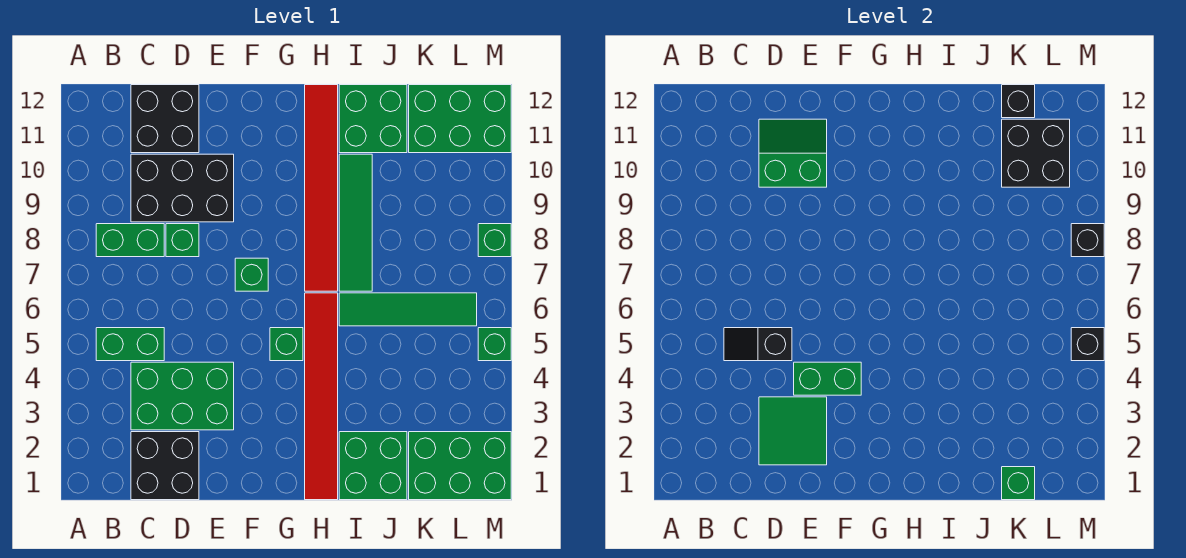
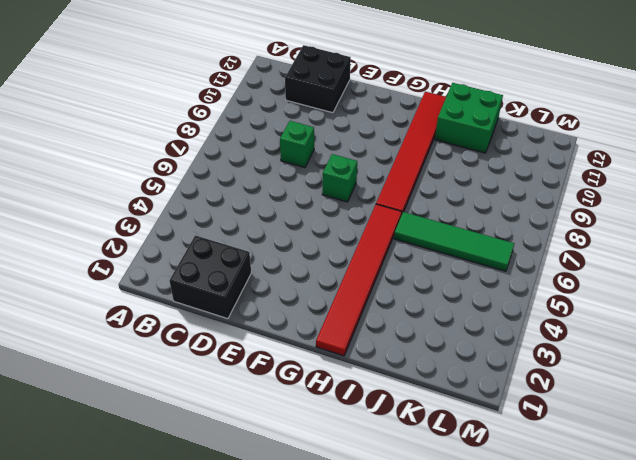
none -> green 1x2 brick [96,328,164,361]
none -> green 1x2 brick [96,224,164,257]
none -> green 2x3 brick [131,362,234,430]

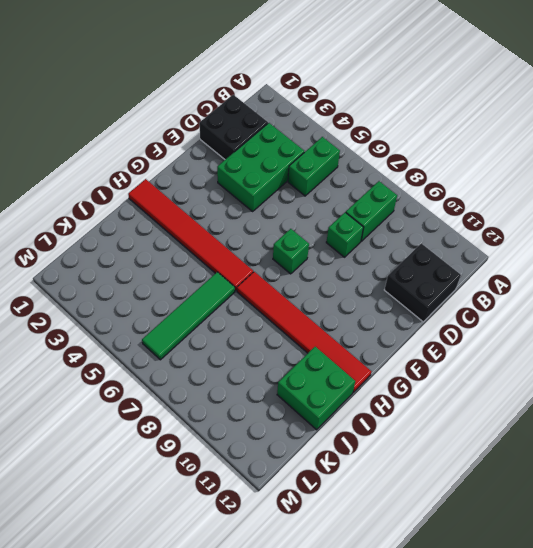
none -> black 2x3 brick [131,154,234,222]
none -> green 1x1 brick [270,328,303,361]
none -> green 2x2 brick [339,432,407,500]

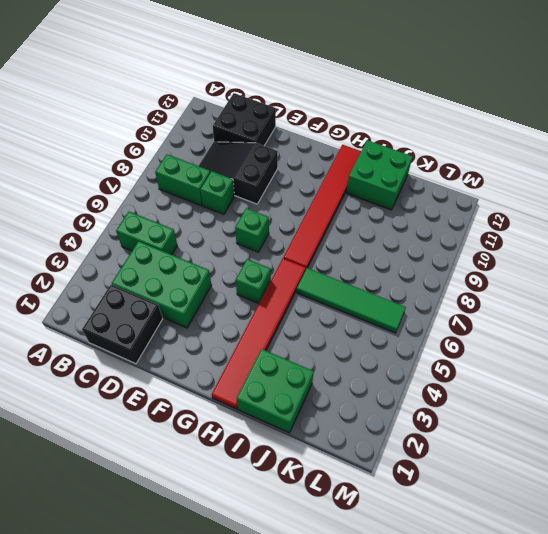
black 2x3 slope [199,142,278,204] -> black 2x3 brick [131,154,234,222]
none -> green 1x4 tile [339,154,372,291]
none -> green 2x3 brick [409,432,511,500]
none -> green 2x3 brick [409,85,511,153]

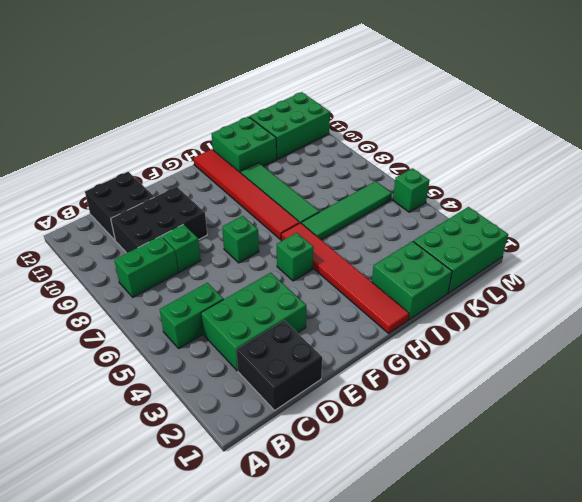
none -> green 1x1 brick [478,224,511,257]
none -> black 1x2 slope [724,328,792,361]
none -> green 2x2 tile [759,397,827,465]

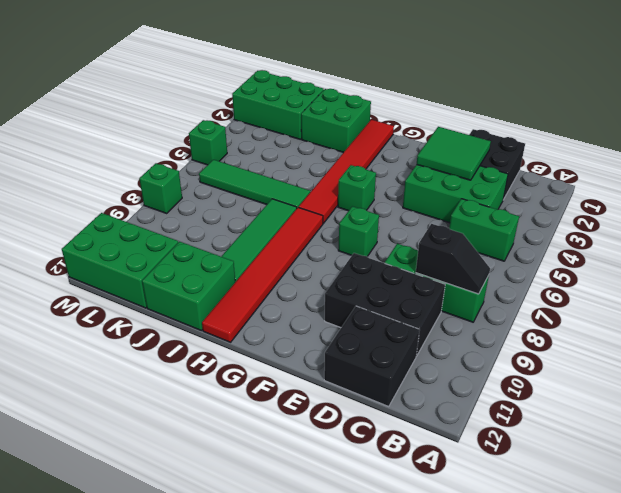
black 1x2 slope [416,224,490,294] -> black 1x2 slope moved to [724,328,792,361]
none -> green 2x2 slope [759,119,827,187]
none -> green 1x2 brick [794,362,861,395]
none -> green 1x1 brick [1002,467,1035,500]

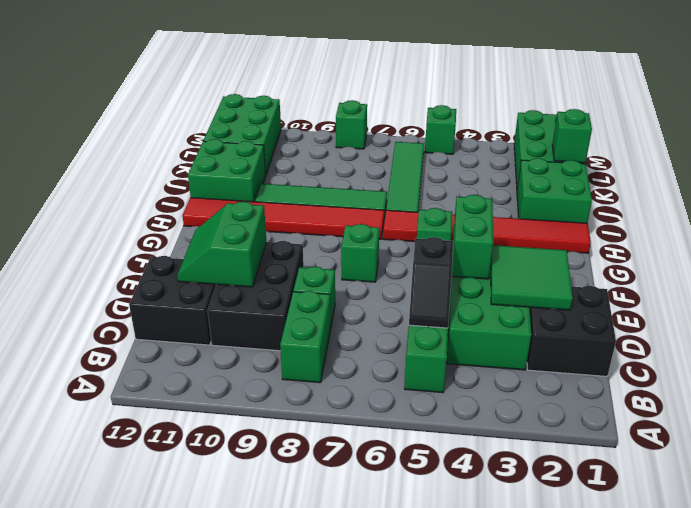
none -> black 2x2 brick [1002,119,1070,187]
none -> black 1x1 brick [1002,85,1035,118]
none -> black 1x1 brick [1071,328,1104,361]

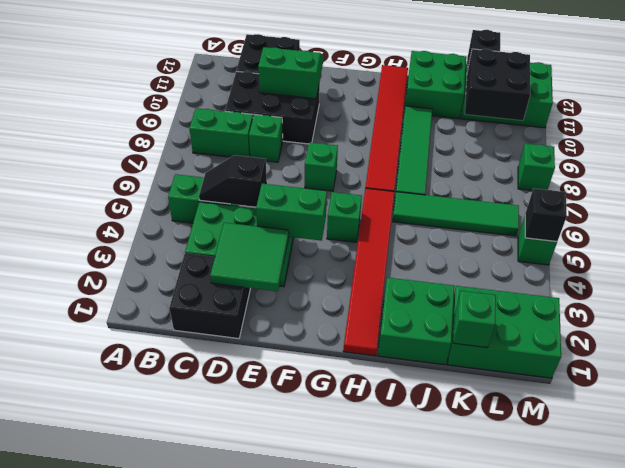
none -> black 1x1 brick [1071,224,1104,257]

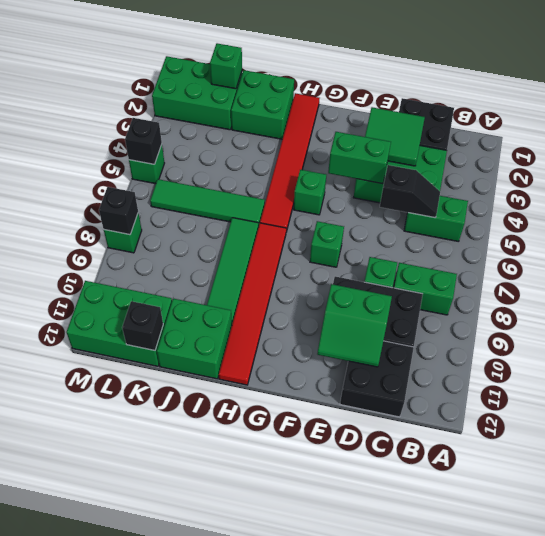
none -> black 2x2 brick [1002,119,1070,187]

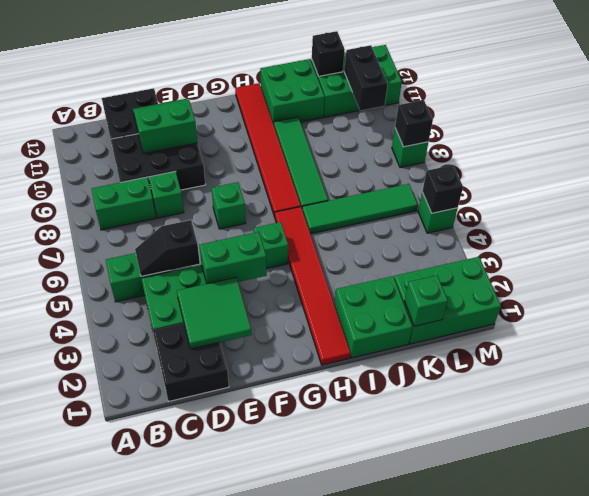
black 1x2 brick [345,45,388,111] -> black 2x2 brick [1002,119,1070,187]

